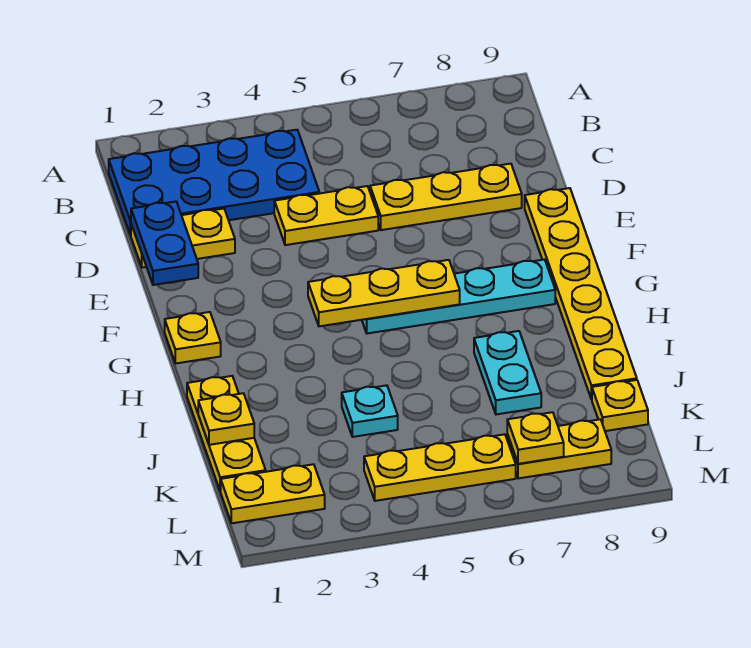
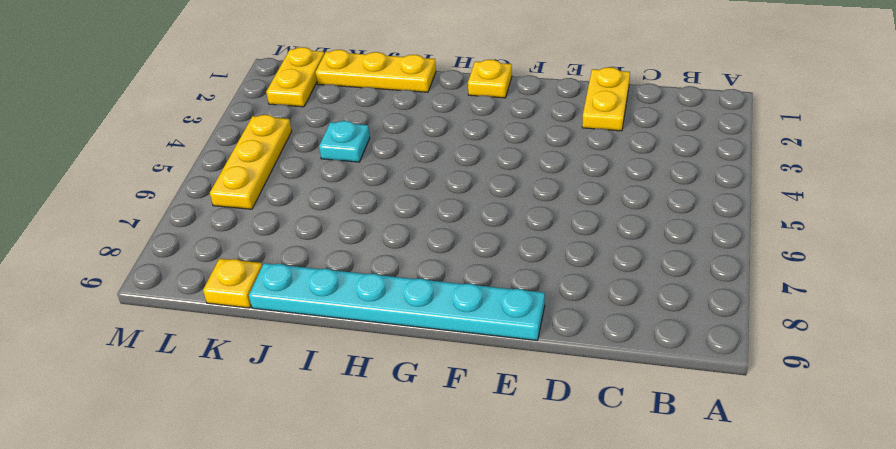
cyan 1x6 plate [249,263,545,340] -> yellow 1x6 plate [525,188,637,399]
none -> blue 2x4 plate [109,130,319,235]
none -> yellow 1x2 plate [274,186,378,245]
none -> yellow 1x3 plate [370,164,522,230]

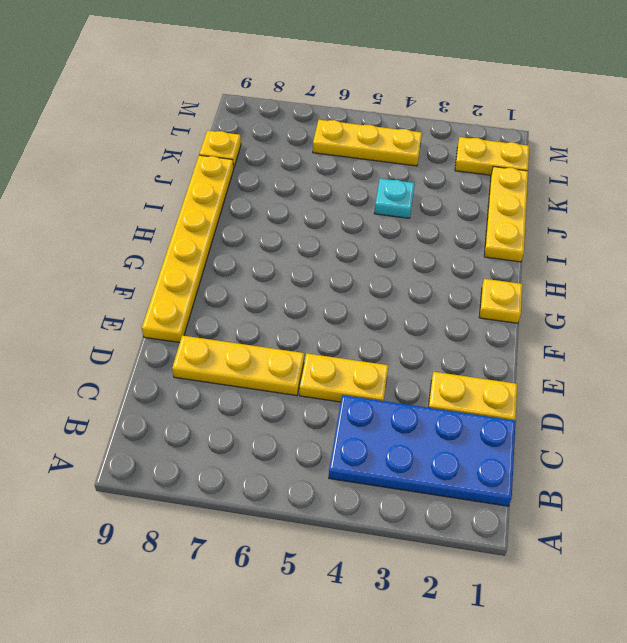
none -> cyan 1x4 plate [362,260,555,333]
none -> cyan 1x2 plate [474,331,541,414]
none -> yellow 1x2 plate [507,419,611,478]

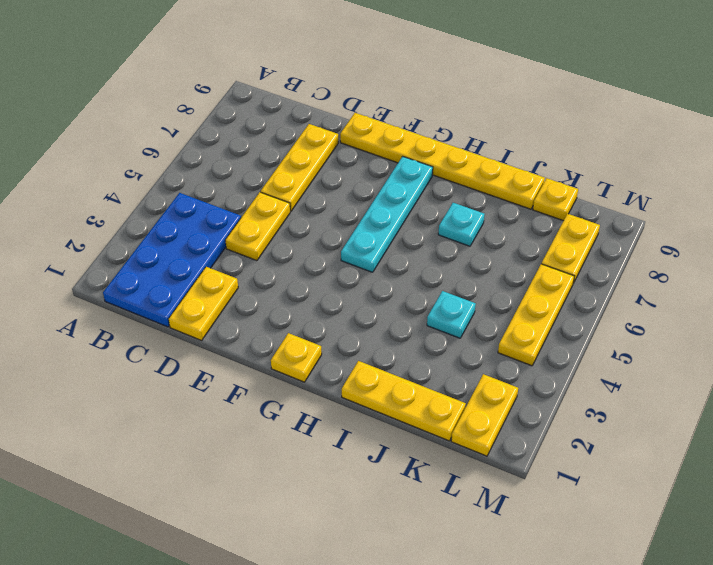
cyan 1x1 plate [438,203,485,246] -> cyan 1x2 plate [474,331,541,414]
none -> blue 1x2 plate [131,202,198,285]
none -> yellow 1x3 plate [308,260,460,326]
none -> yellow 1x1 plate [198,393,254,445]

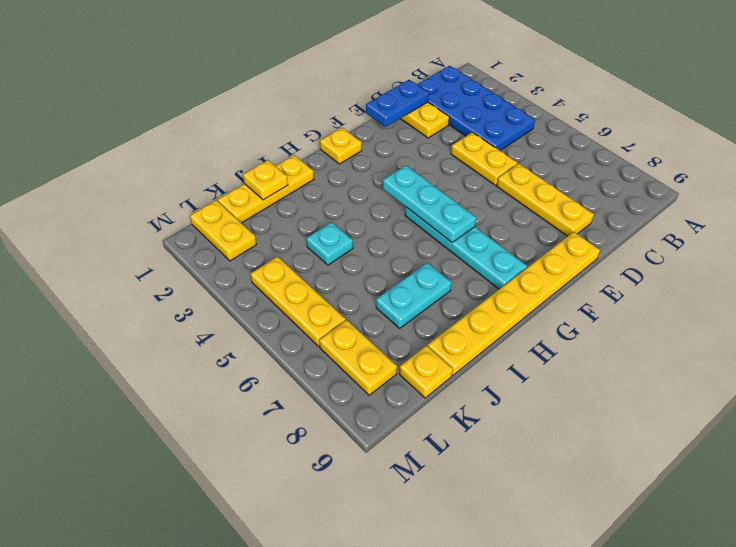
cyan 1x3 plate [383,165,476,242] -> yellow 1x3 plate [308,260,460,326]
none -> yellow 1x1 plate [507,412,564,464]

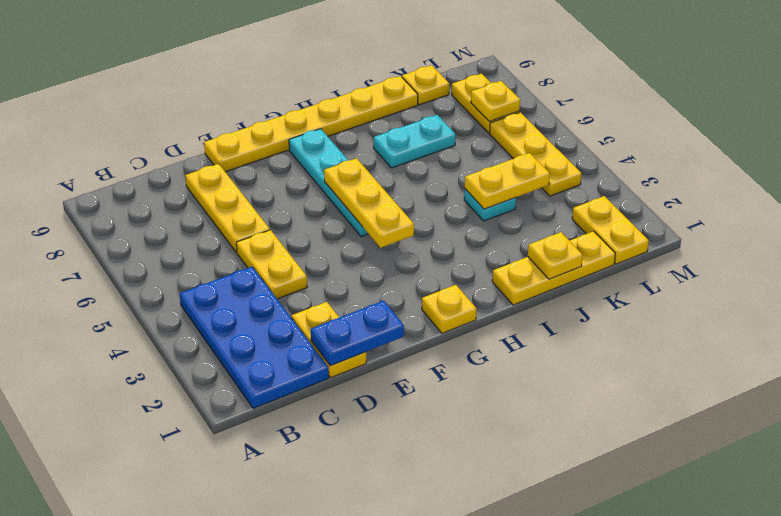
yellow 1x2 plate [465,153,550,209] -> none

